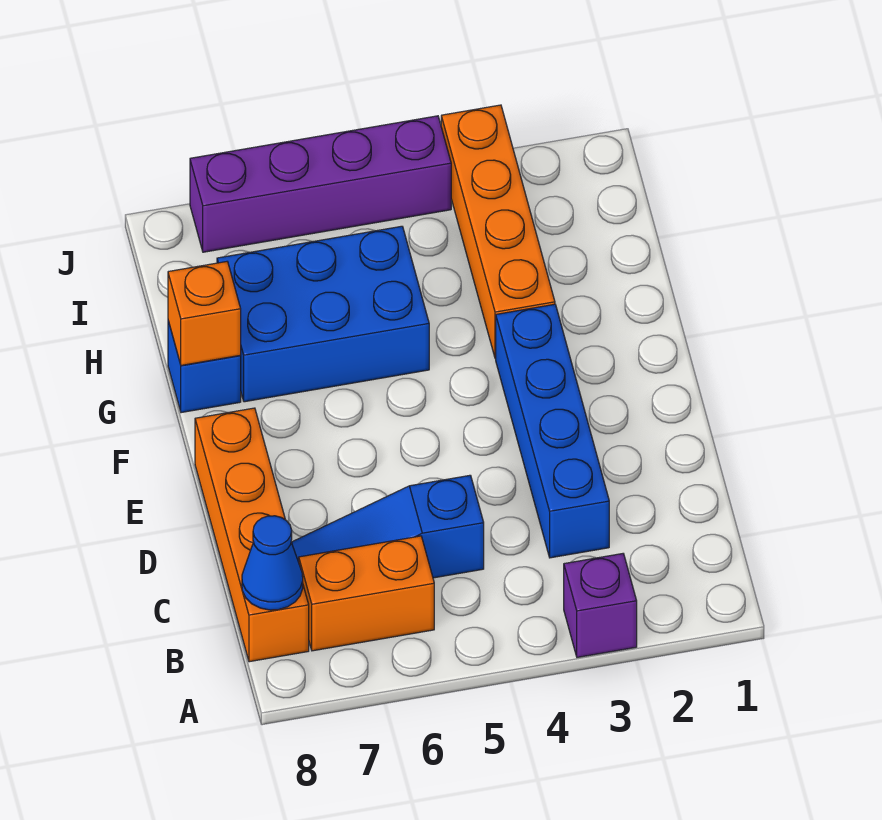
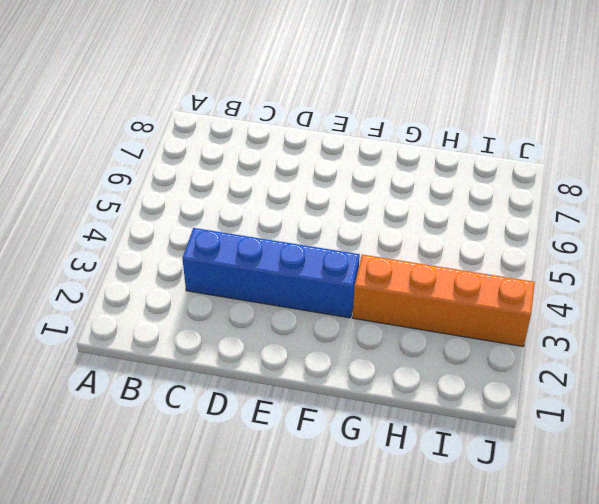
none -> purple 1x1 brick [564,554,637,657]
none -> orange 1x2 brick [299,536,434,651]

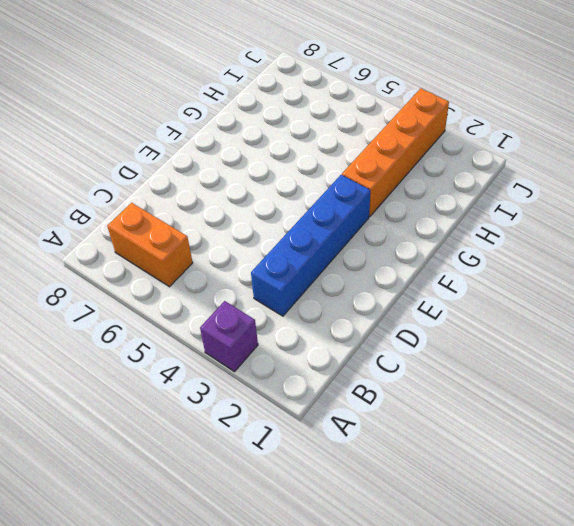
none -> orange 1x4 brick [195,408,309,662]
none -> blue 1x3 slope [292,475,484,578]

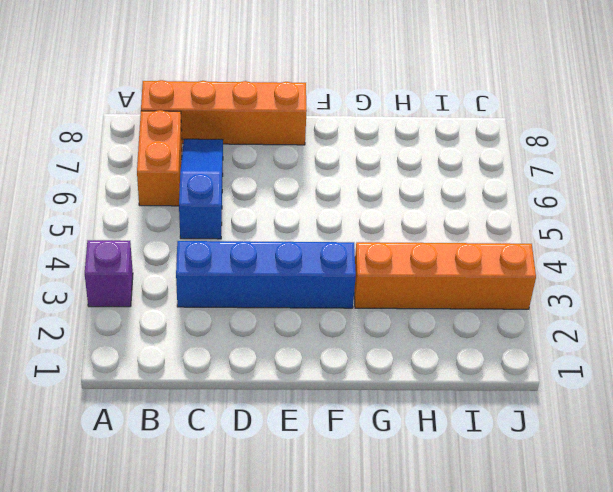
none -> blue 2x3 brick [217,226,429,402]
none -> blue 1x1 brick [168,321,241,413]

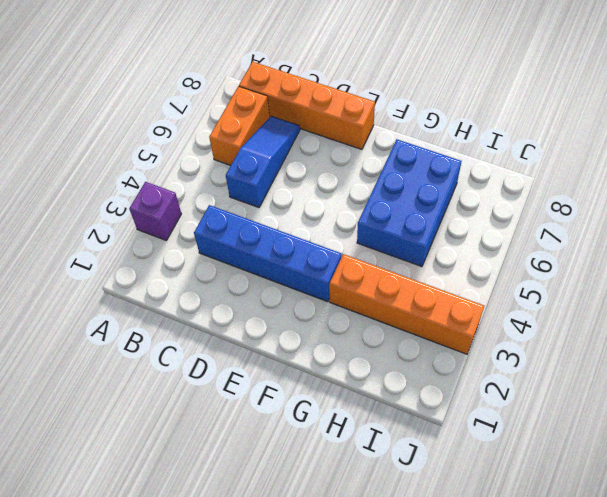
none -> blue 1x1 brick [168,321,241,413]
none -> purple 1x4 brick [190,116,451,252]

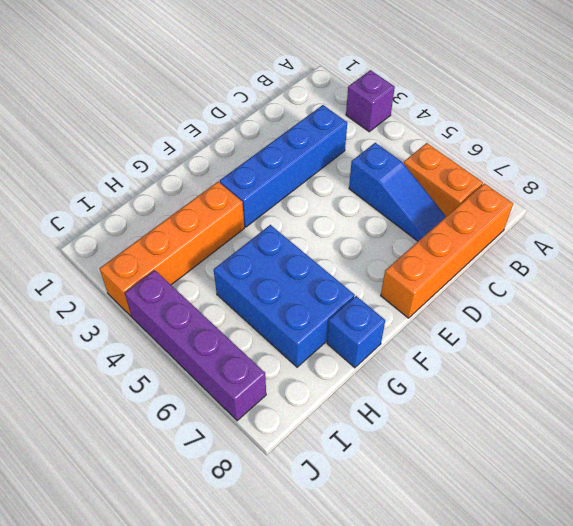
none -> blue 1x1 cone [242,516,303,610]
none -> orange 1x1 brick [168,262,241,365]

